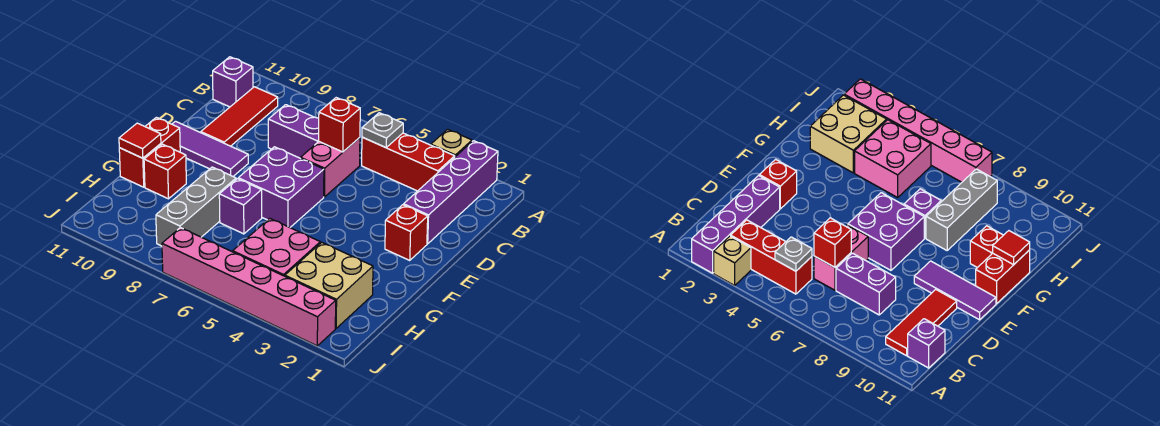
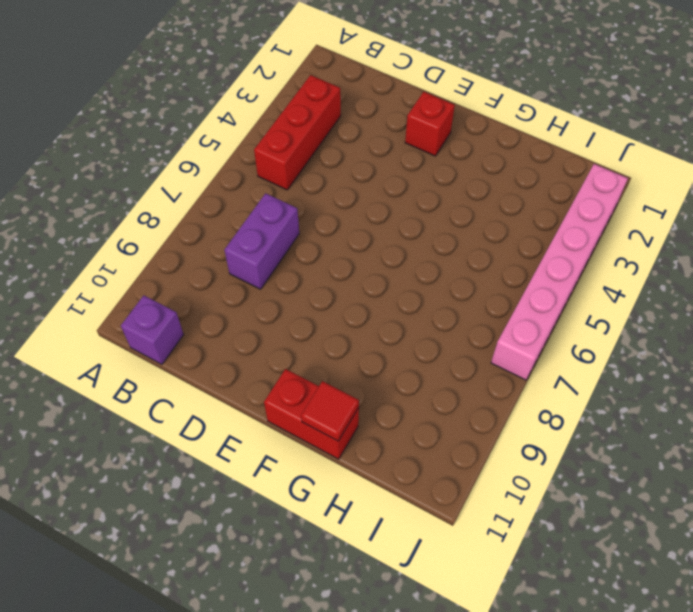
none -> purple 1x4 brick [404,141,498,244]
none -> tan 1x1 brick [431,129,472,157]
none -> red 1x3 tile [201,87,278,146]

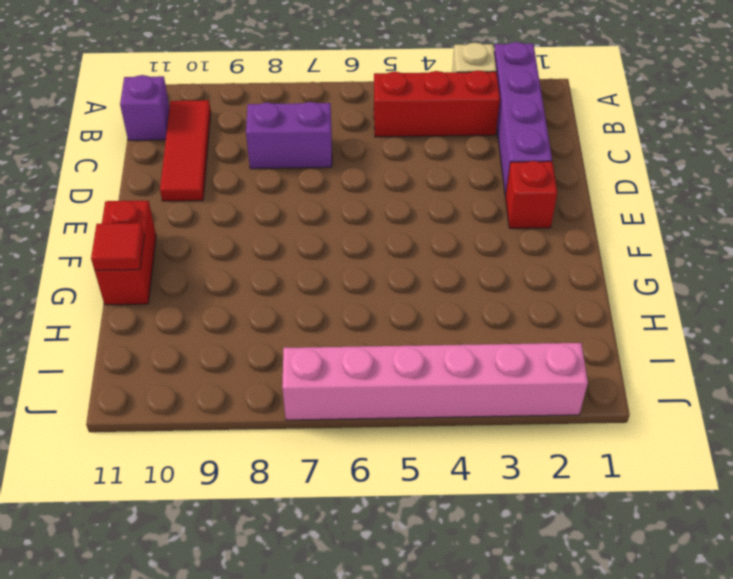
none -> pink 1x2 brick [301,138,360,197]
none -> purple 2x2 brick [238,147,324,227]
none -> purple 1x3 tile [172,121,248,176]

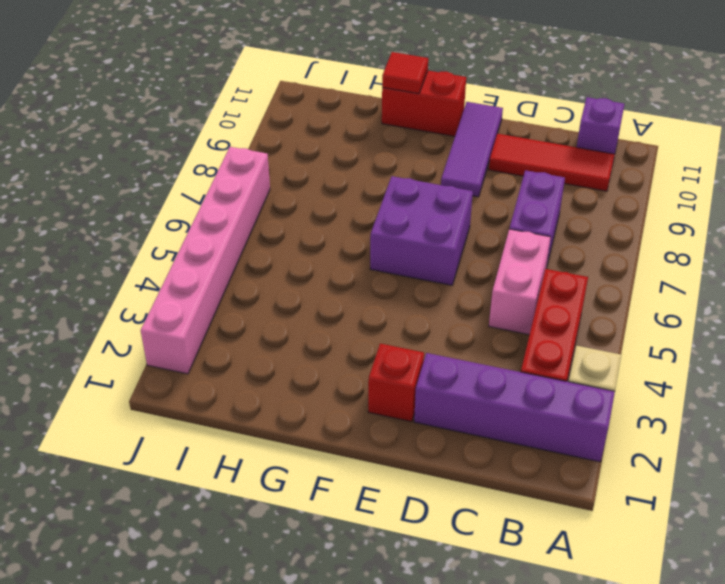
pink 1x2 brick [489,229,551,335] -> pink 1x2 brick turned to [301,138,360,197]
none -> purple 1x1 brick [219,179,262,234]
none -> grey 1x3 brick [156,167,236,246]
none -> red 1x1 brick [144,144,186,199]

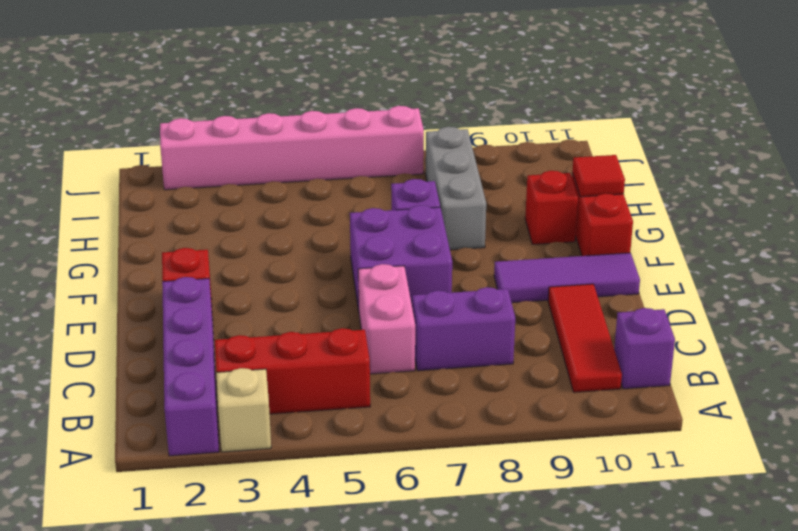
none -> tan 2x2 brick [285,242,373,328]
none -> pink 2x2 brick [233,218,320,276]
none -> grey 1x1 plate [362,113,403,148]

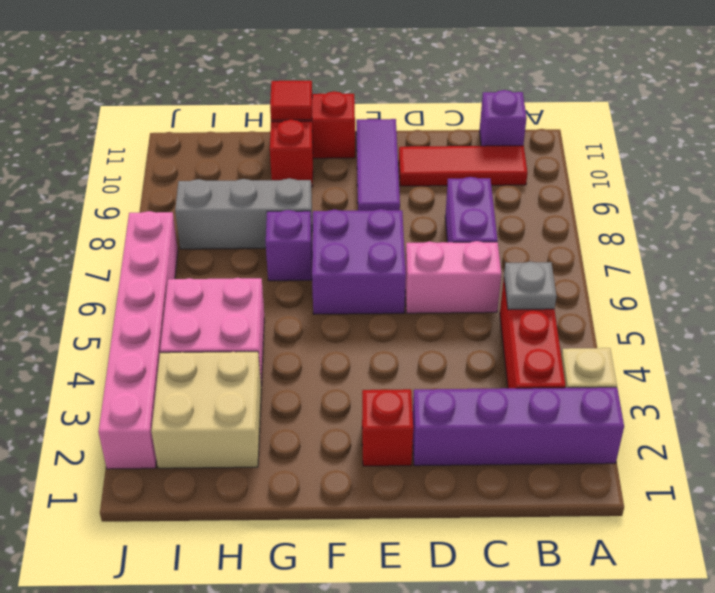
none -> red 1x1 brick [319,98,360,152]

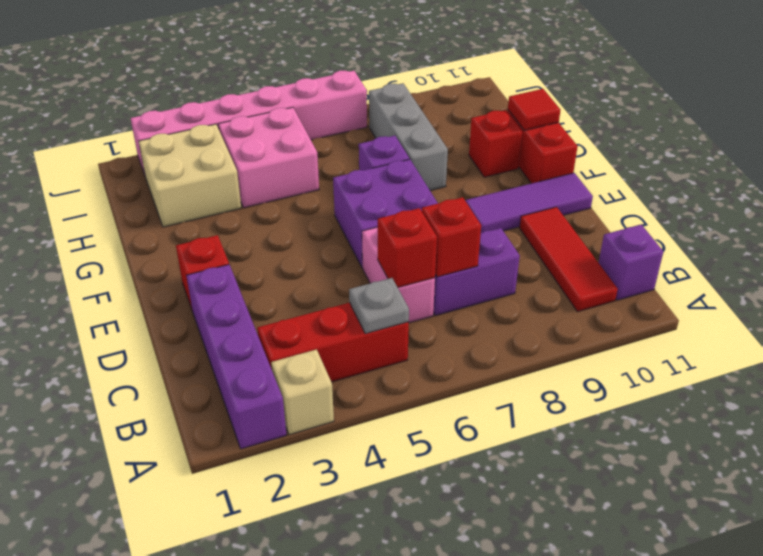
red 1x1 brick [422,197,481,277] -> none

